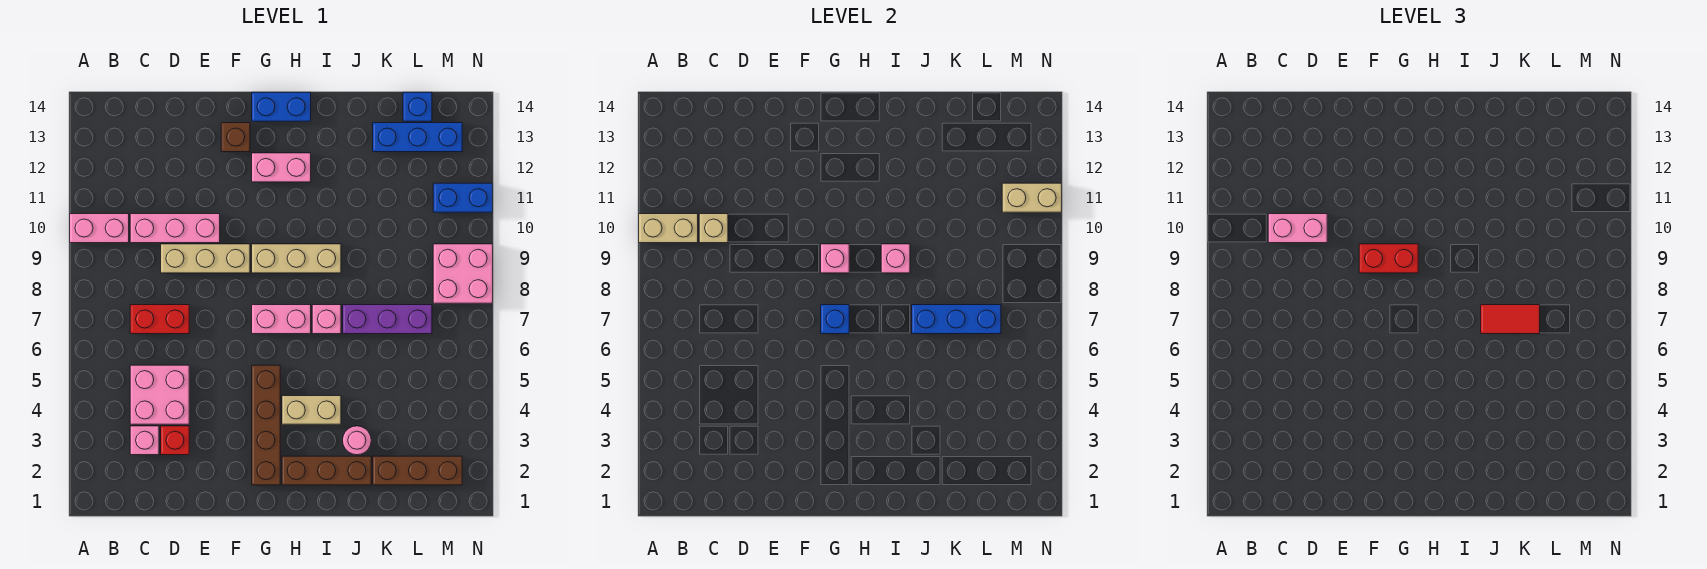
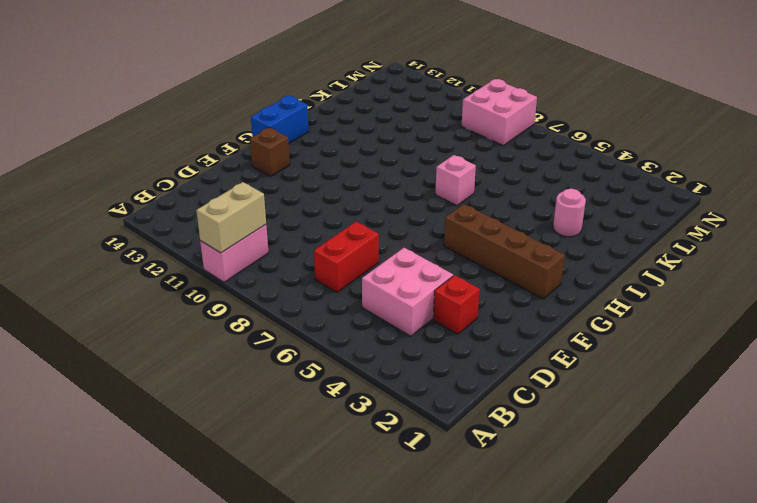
none -> pink 1x1 brick [130,426,159,455]
none -> pink 1x3 brick [130,214,220,243]
none -> tan 1x3 brick [161,244,250,273]
none -> pink 1x2 brick [252,305,311,334]

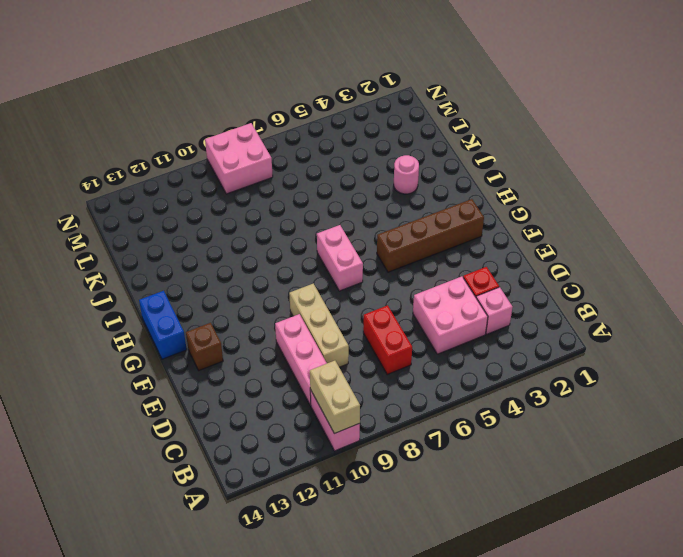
none -> tan 1x3 brick [252,244,341,273]
none -> pink 1x2 brick [252,153,311,182]
none -> brown 1x3 brick [282,456,371,485]
none -> tan 1x2 brick [282,396,341,424]

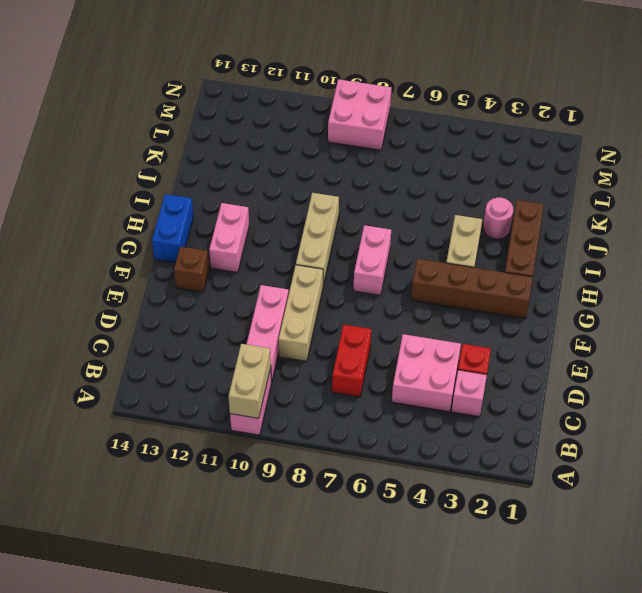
none -> pink 1x1 brick [312,305,341,334]
none -> purple 1x3 brick [343,305,432,334]
none -> brown 1x3 brick [373,456,462,485]
none -> blue 1x3 brick [373,123,462,152]

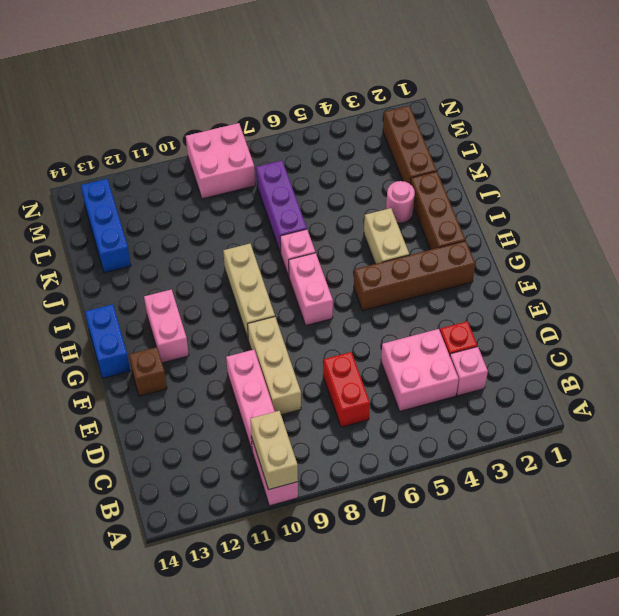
none -> blue 1x1 brick [403,92,432,121]
none -> blue 1x2 brick [433,183,493,212]
none -> tan 1x1 brick [699,214,728,243]
none -> blue 1x1 brick [821,305,849,334]

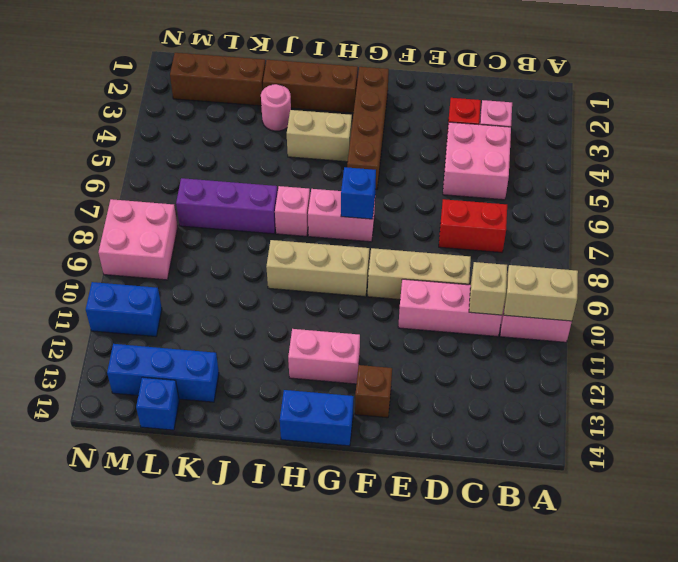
none -> pink 1x1 brick [821,244,849,273]
none -> pink 1x1 brick [881,244,910,273]
none -> blue 1x3 brick [912,305,1001,334]
none -> tan 1x2 brick [1002,183,1062,212]

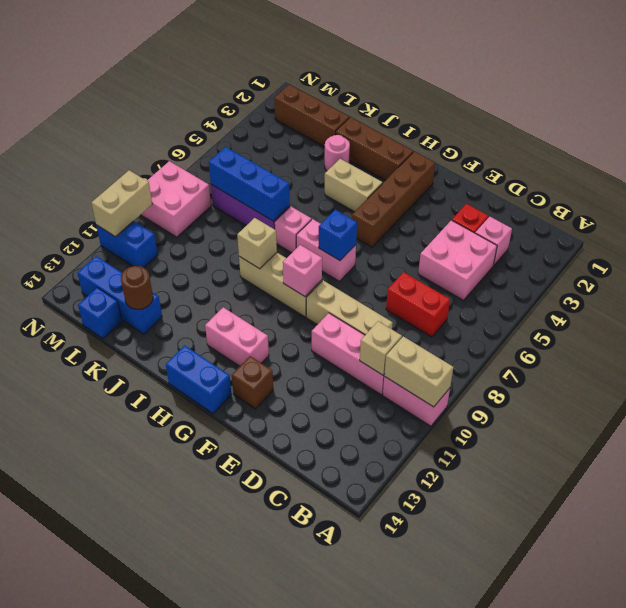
tan 1x1 brick [237,218,277,269] -> pink 1x1 brick [881,244,910,273]
brown 1x1 round brick [121,266,153,309] -> none
tan 1x2 brick [92,170,152,237] -> tan 1x2 brick turned to [1002,183,1062,212]
none -> pink 1x2 brick [1268,214,1327,243]
none -> red 1x2 brick [1359,244,1418,273]
none -> red 1x2 tile [1481,305,1540,334]

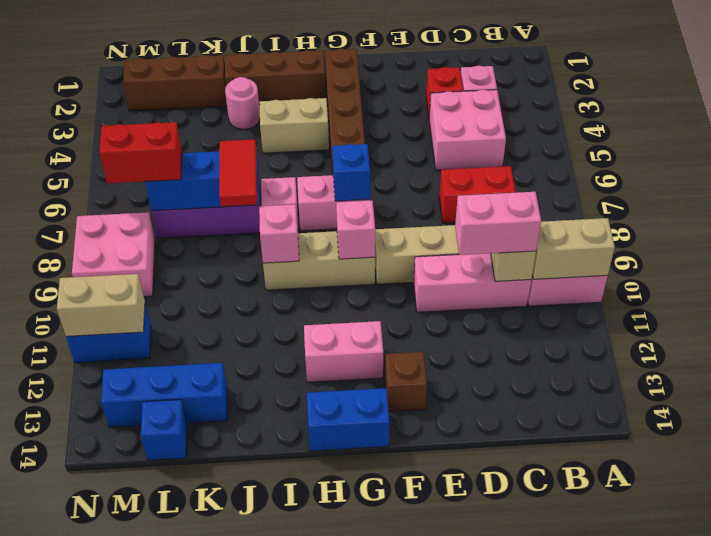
red 1x2 tile [219,139,257,206] -> red 1x2 tile turned to [1481,305,1540,334]
red 1x2 brick [99,122,182,183] -> red 1x2 brick moved to [1359,244,1418,273]

